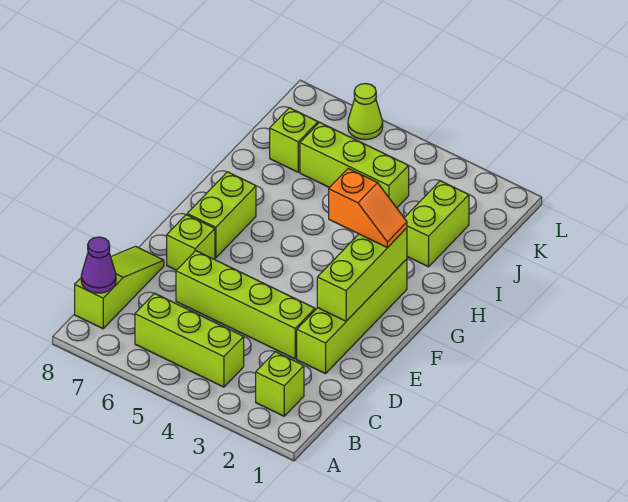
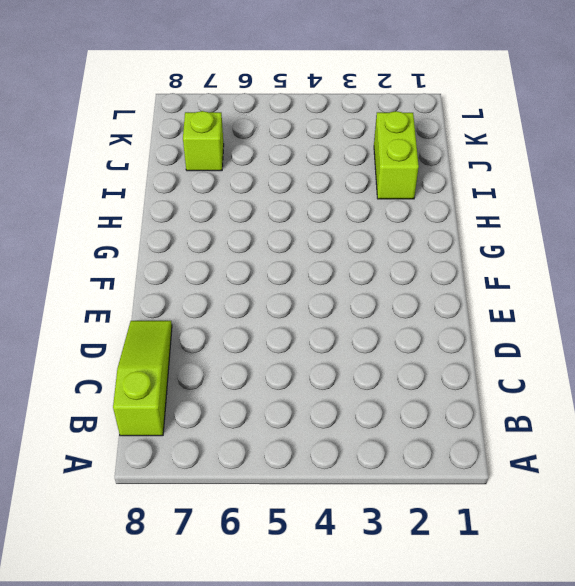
none -> lime 1x1 brick [256,352,304,416]
none -> lime 1x3 brick [135,293,244,387]
none -> lime 1x4 brick [297,259,407,374]

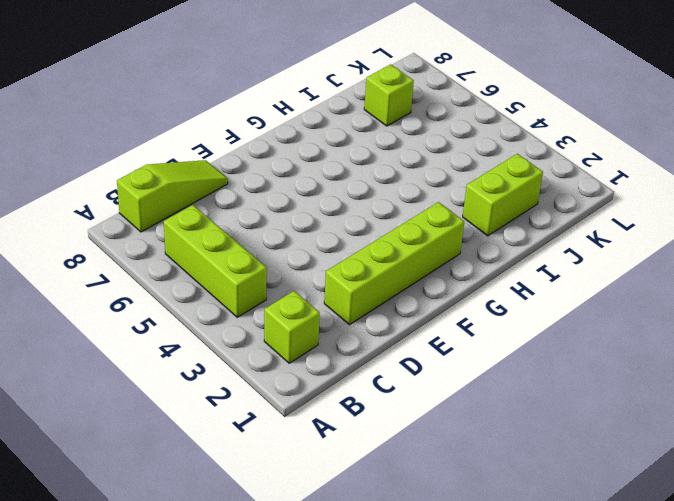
none -> lime 1x4 brick [176,251,315,359]
none -> lime 1x1 brick [167,215,215,270]
none -> lime 1x2 brick [187,172,256,258]

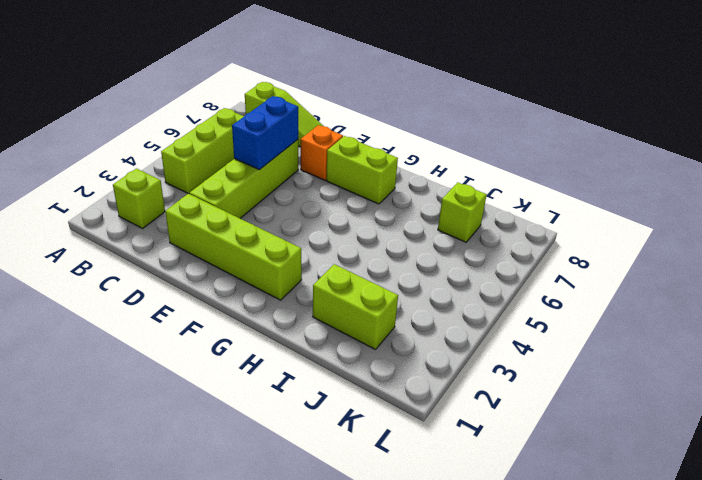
blue 1x2 brick [232,96,298,170] -> none
orange 1x1 brick [301,125,343,180] -> lime 1x1 brick [167,215,215,270]
none -> lime 1x3 brick [300,122,409,208]
none -> lime 1x1 cone [348,84,383,140]
none -> purple 1x1 cone [81,237,116,293]

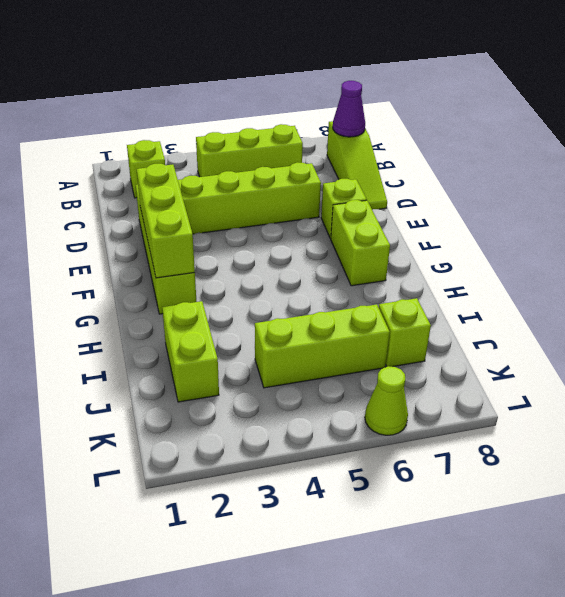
none -> orange 1x2 slope [329,168,407,248]

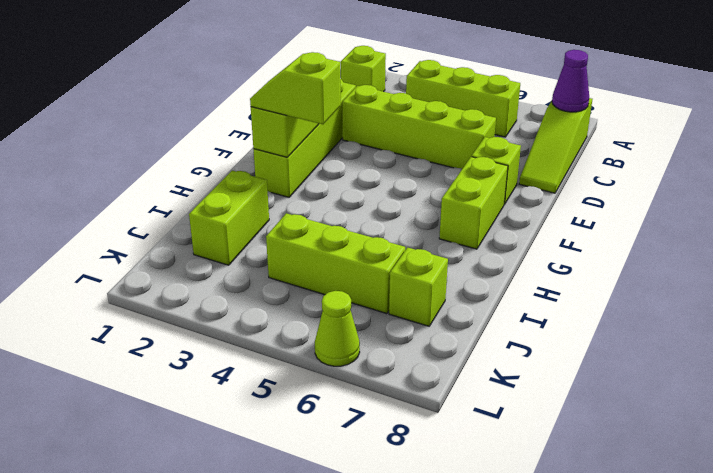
lime 1x2 slope [250,52,341,124] -> orange 1x2 slope [329,168,407,248]

